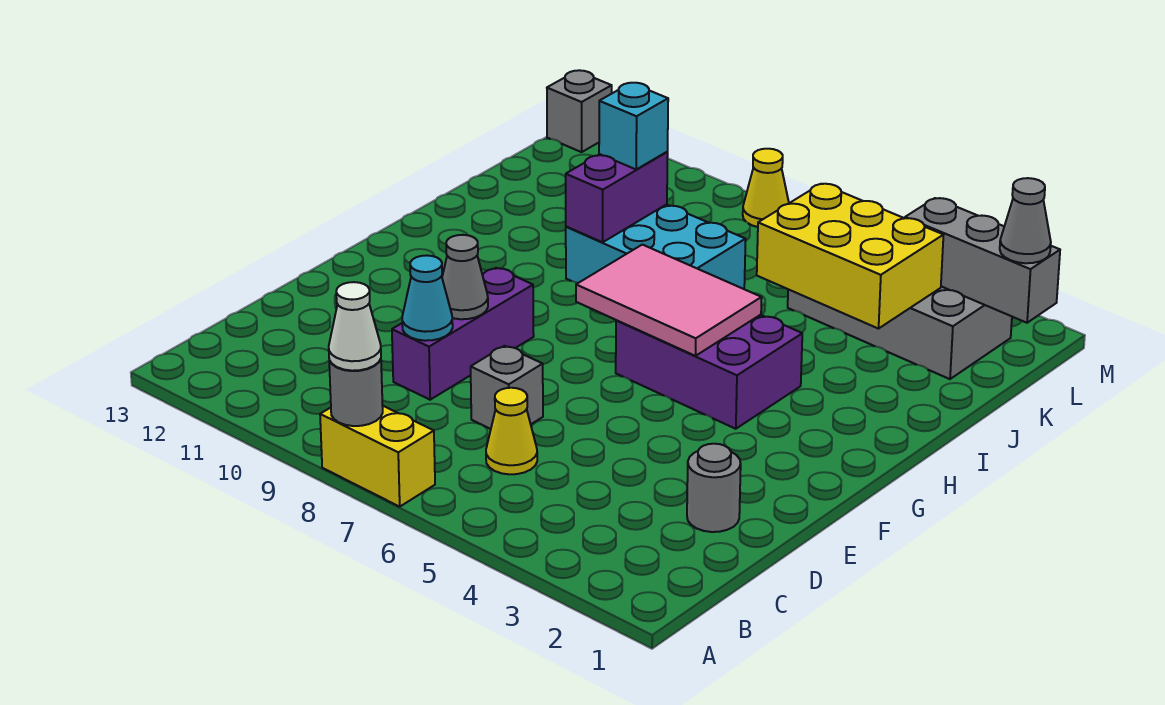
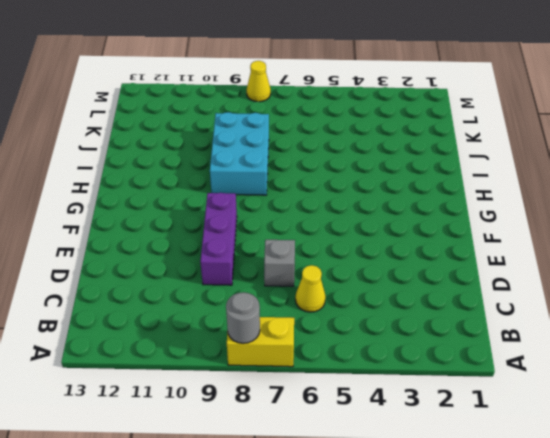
cyan 2x3 brick [210,112,269,195] -> cyan 2x3 brick turned to [566,204,746,289]
none -> grey 1x1 round brick [687,444,741,532]
none -> purple 2x3 brick [616,315,802,429]
none -> grey 2x4 brick [788,287,1012,379]

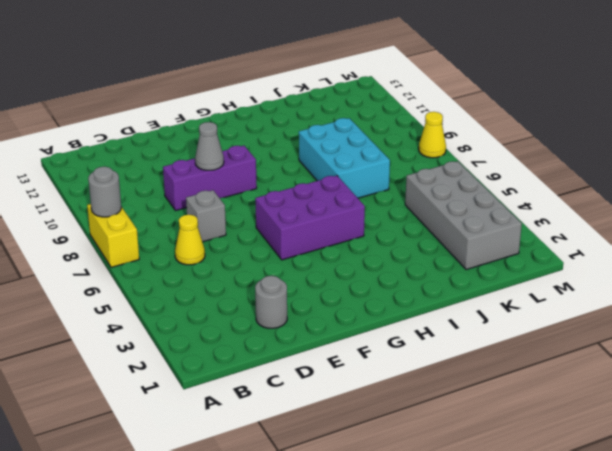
purple 2x3 brick [255,176,365,260] -> purple 2x3 brick turned to [616,315,802,429]
none -> grey 1x1 brick [547,70,612,152]
none -> cyan 1x1 cone [402,255,453,341]
none -> pink 2x3 tile [576,245,762,356]

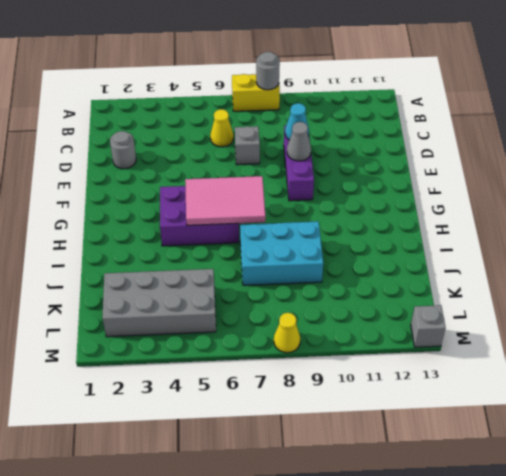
none -> purple 1x2 brick [566,152,668,242]
none -> yellow 2x3 brick [757,184,943,329]
none -> grey 1x3 brick [905,198,1060,323]

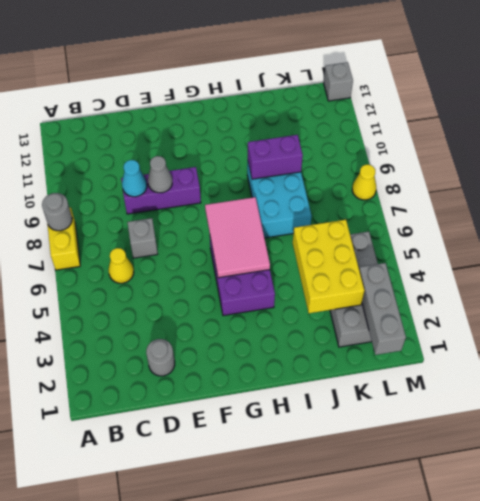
none -> white 1x1 cone [329,282,381,371]
none -> cyan 1x1 brick [599,83,668,169]
none -> grey 1x1 cone [1000,178,1051,263]

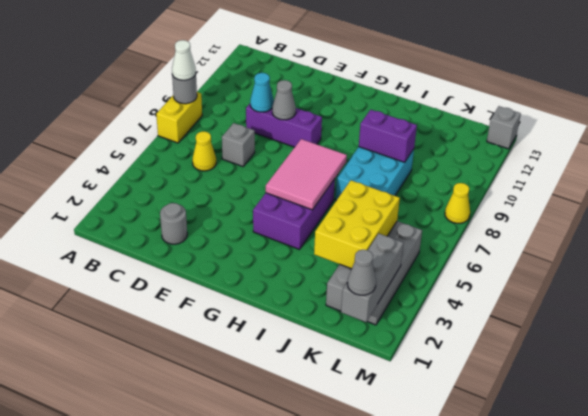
none -> cyan 1x1 brick [599,83,668,169]

